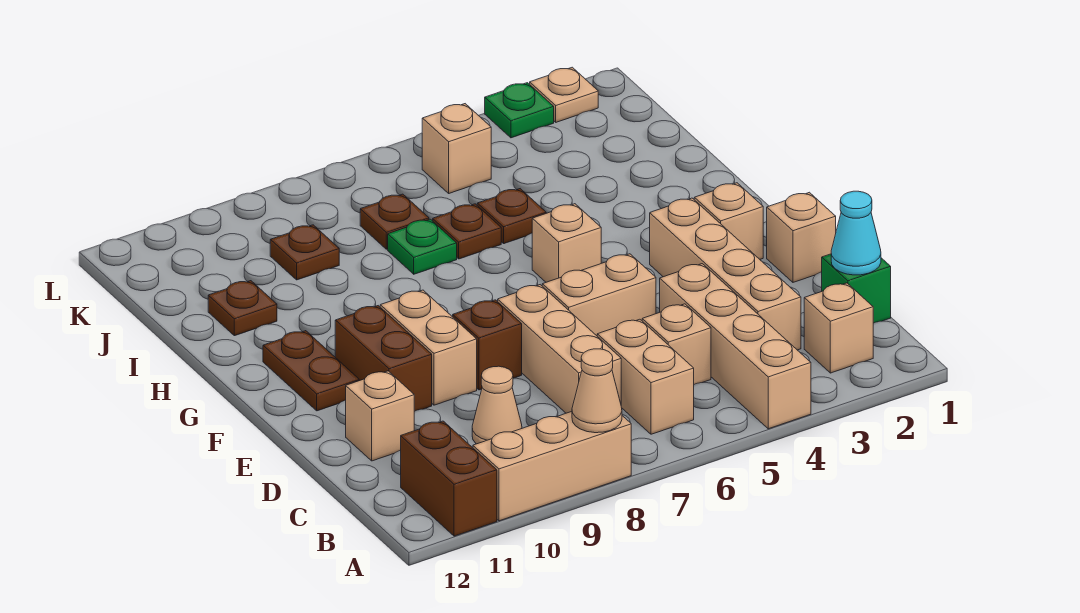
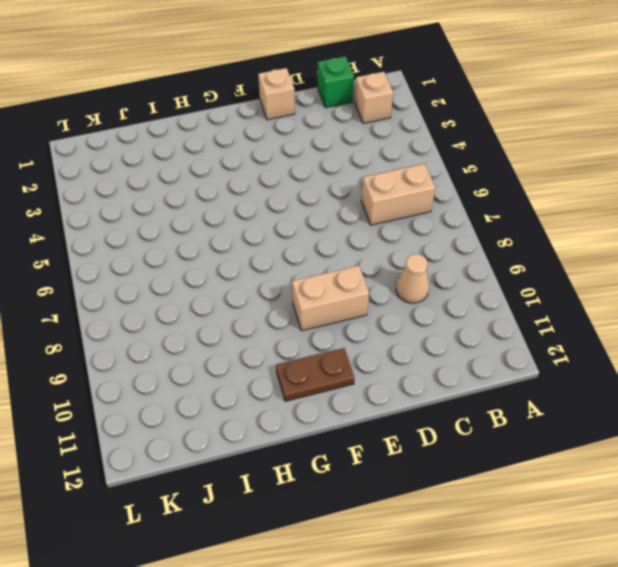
none -> tan 1x4 brick [660,264,811,429]
none -> tan 1x3 brick [473,412,631,521]
none -> brown 1x2 brick [401,421,497,536]
none -> tan 1x4 brick [650,198,801,350]

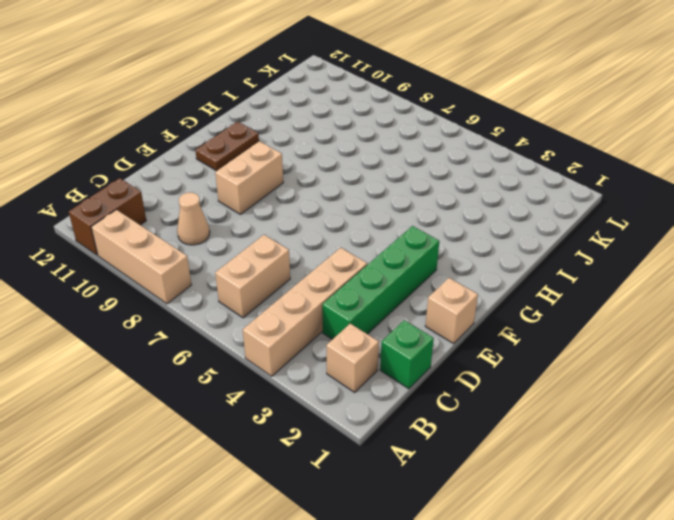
green 1x4 brick [322,226,439,339] -> tan 1x4 brick [650,198,801,350]
none -> tan 1x1 brick [642,304,711,384]
none -> tan 1x3 brick [498,285,621,413]
none -> tan 1x1 brick [346,371,414,461]
none -> tan 1x2 brick [542,254,656,336]

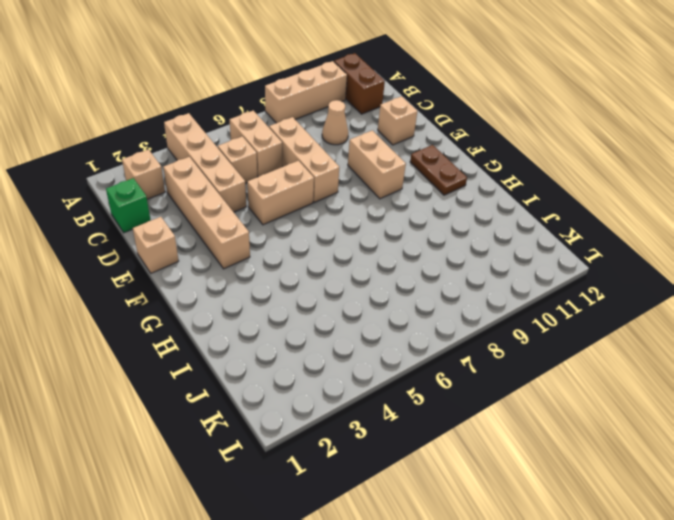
none -> brown 1x1 brick [453,300,522,390]
none -> brown 1x2 brick [335,306,432,411]
none -> tan 1x1 brick [694,183,763,259]
none -> tan 1x1 brick [532,204,601,282]

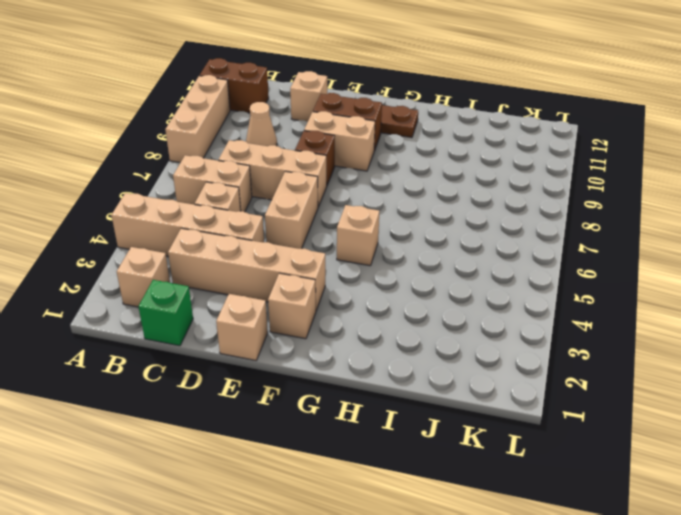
none -> brown 1x1 plate [477,189,546,244]
none -> brown 1x1 plate [433,204,501,259]
none -> green 1x1 plate [388,219,457,274]
none -> brown 1x1 plate [208,281,277,336]

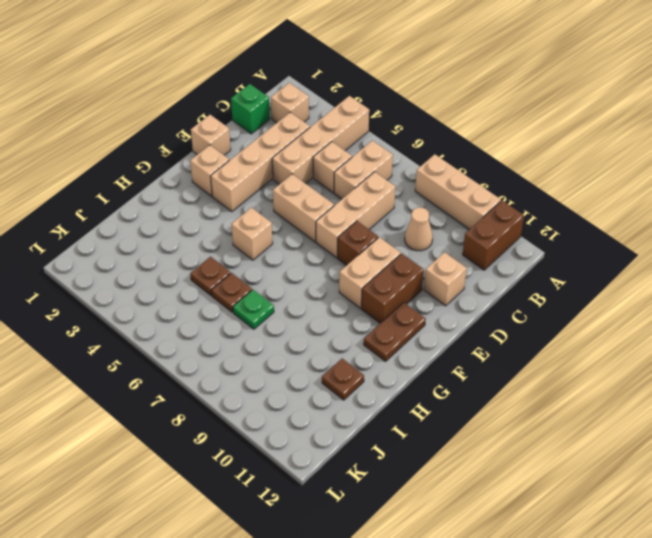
none -> brown 1x1 plate [360,194,429,249]
none -> brown 1x1 plate [270,225,339,280]
none -> tan 1x1 brick [422,104,491,193]
none -> tan 1x1 plate [530,67,598,122]

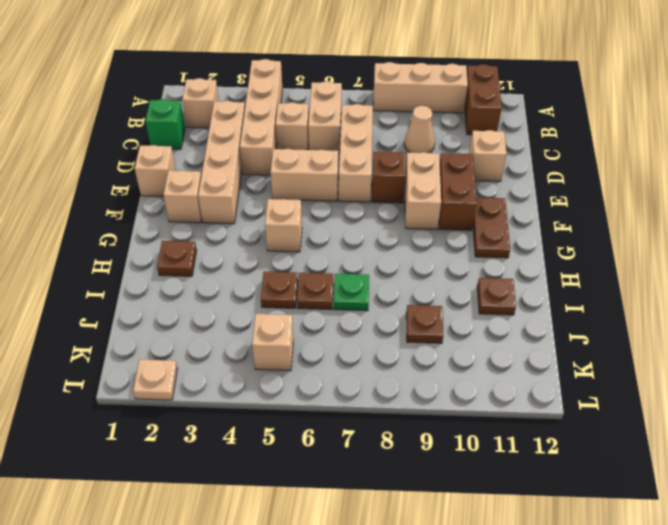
brown 1x1 plate [157,241,197,276] -> brown 1x1 plate moved to [360,194,429,249]
none -> green 1x1 plate [485,83,554,138]
none -> tan 1x1 cone [572,349,622,433]
none -> cyan 1x1 cone [831,191,881,275]

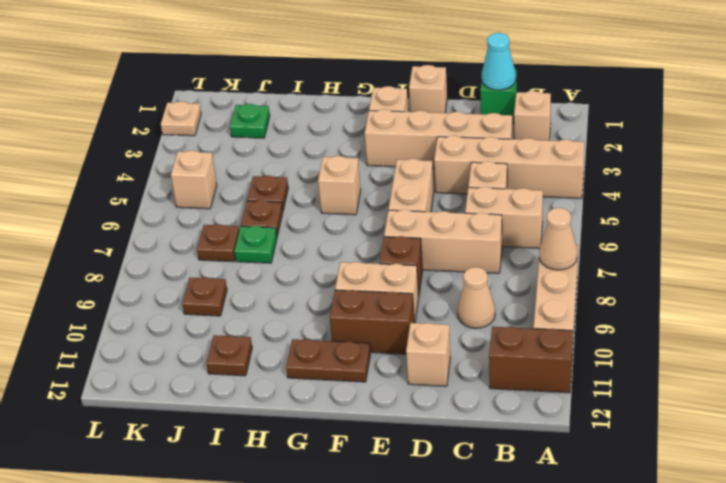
green 1x1 plate [230,104,270,138] -> green 1x1 plate moved to [485,83,554,138]

